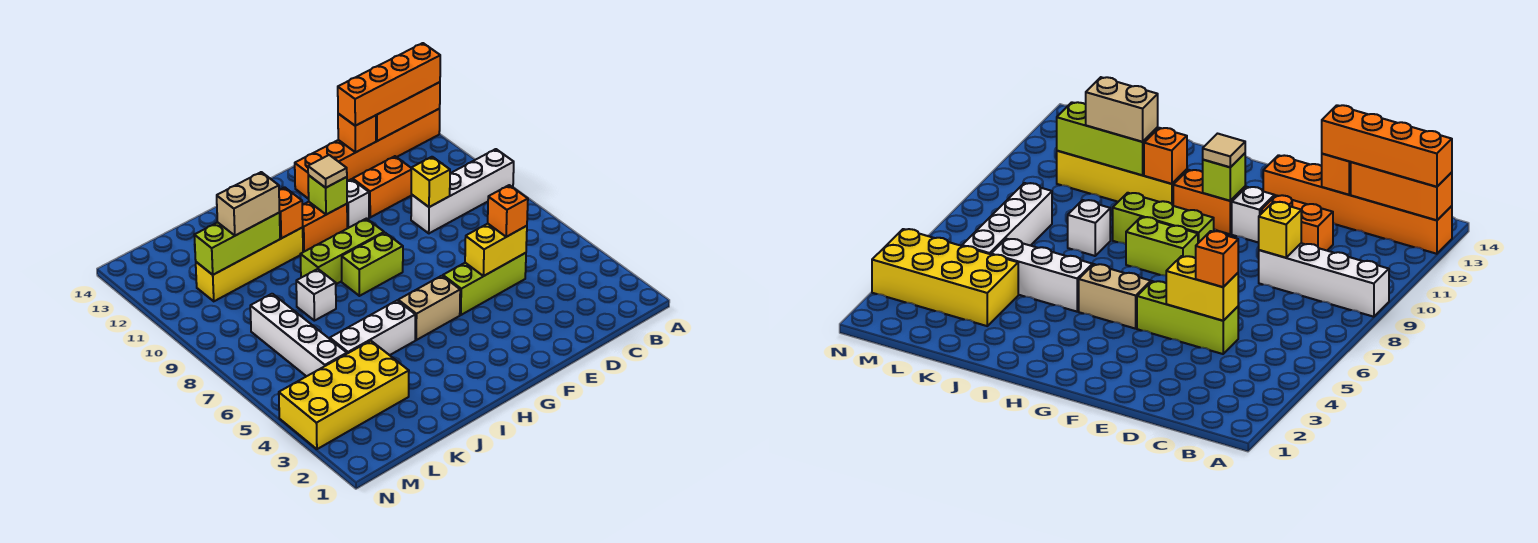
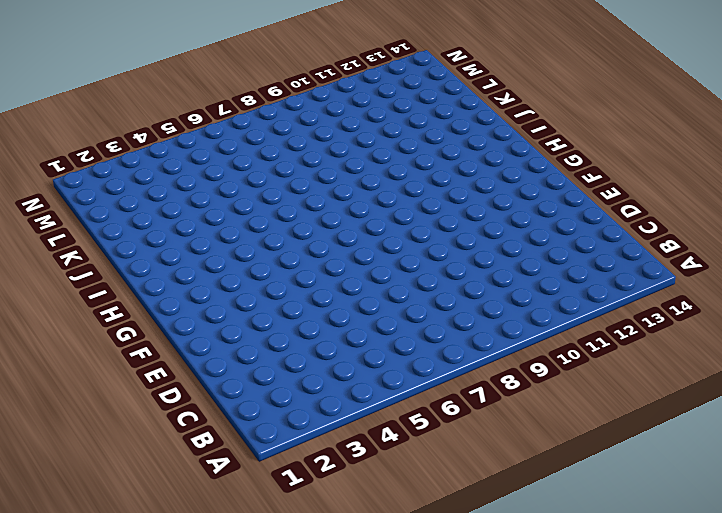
none -> white 1x4 brick [411,149,514,233]
none -> orange 1x6 brick [295,109,440,199]
none -> lime 1x3 brick [443,253,526,315]

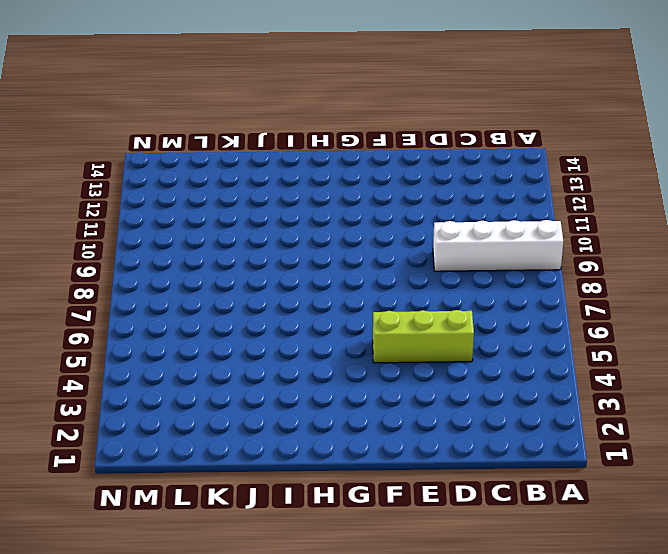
none -> orange 1x6 brick [295,109,440,199]
none -> orange 1x2 brick [353,156,411,217]
none -> white 1x1 brick [347,179,369,228]

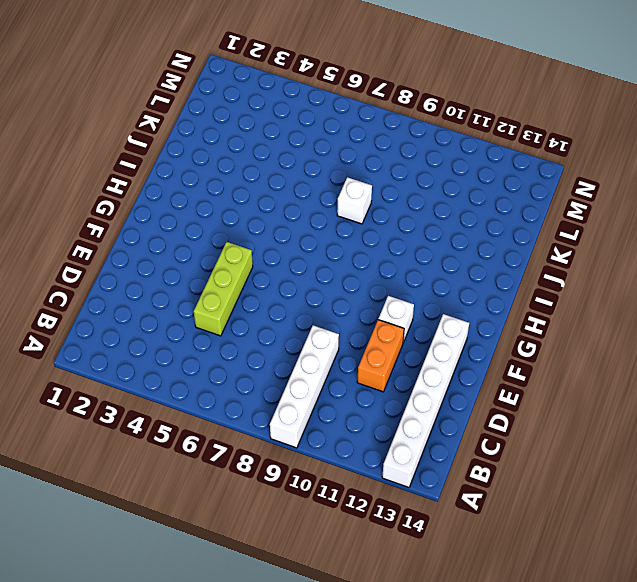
white 1x6 brick [382,314,469,487] -> orange 1x6 brick [295,109,440,199]
none -> tan 1x2 brick [398,276,460,340]
none -> lime 1x2 brick [342,233,403,296]
none -> lime 1x3 brick [300,219,384,284]

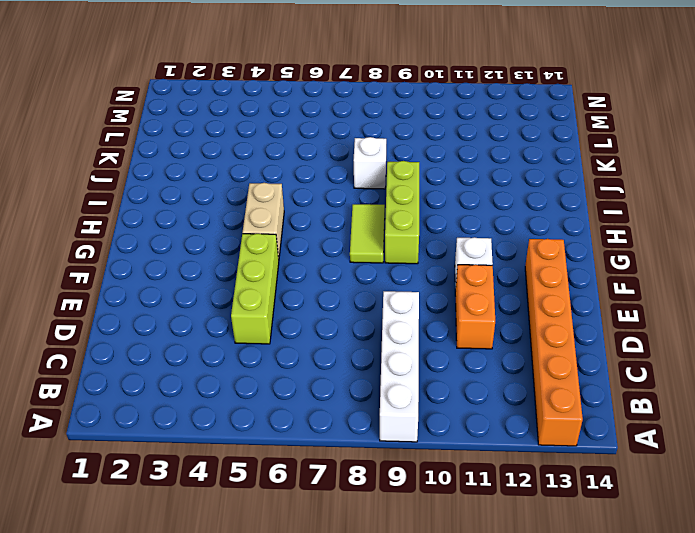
lime 1x2 tile [350,204,385,263] -> lime 1x2 brick [342,233,403,296]
none -> orange 1x2 brick [302,202,347,252]
none -> white 1x3 brick [330,301,415,355]
none -> yellow 1x4 brick [196,227,303,301]

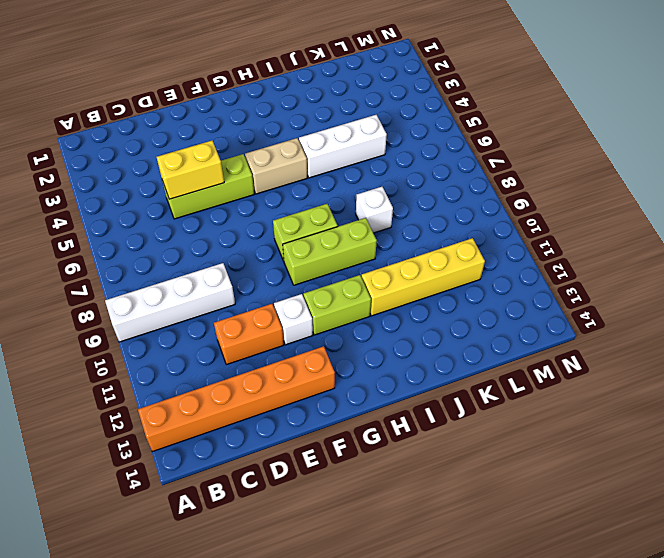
lime 1x2 brick [303,275,371,335] -> orange 1x2 brick [302,202,347,252]
none -> yellow 2x4 brick [279,341,409,449]
none -> white 1x4 brick [250,294,347,376]
none -> orange 1x3 brick [376,82,440,141]

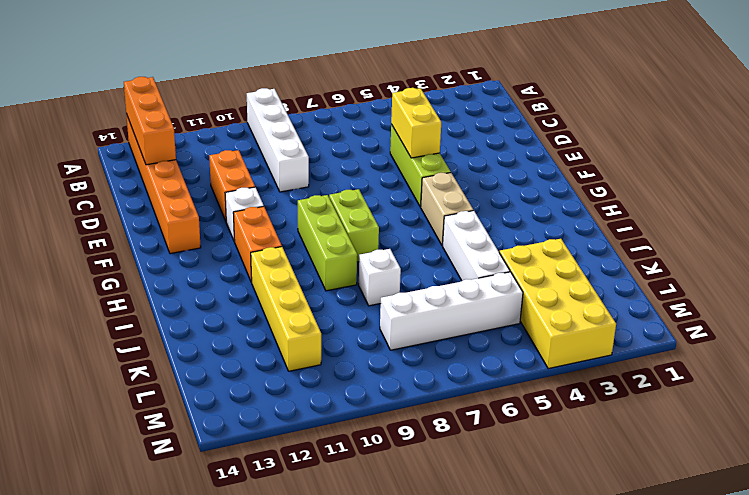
none -> yellow 1x1 brick [411,157,450,207]
none -> orange 1x1 brick [338,114,376,152]
none -> lime 1x1 brick [308,175,347,215]

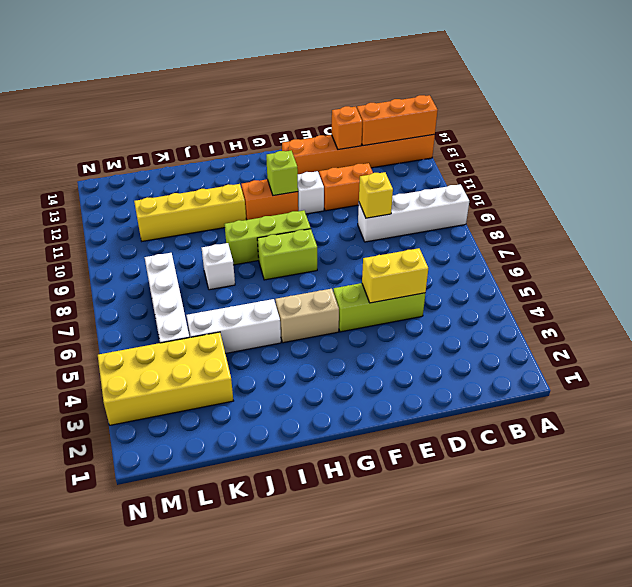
none -> orange 1x1 brick [279,187,303,238]
none -> lime 1x3 brick [194,213,280,275]
none -> orange 1x4 brick [338,43,440,126]

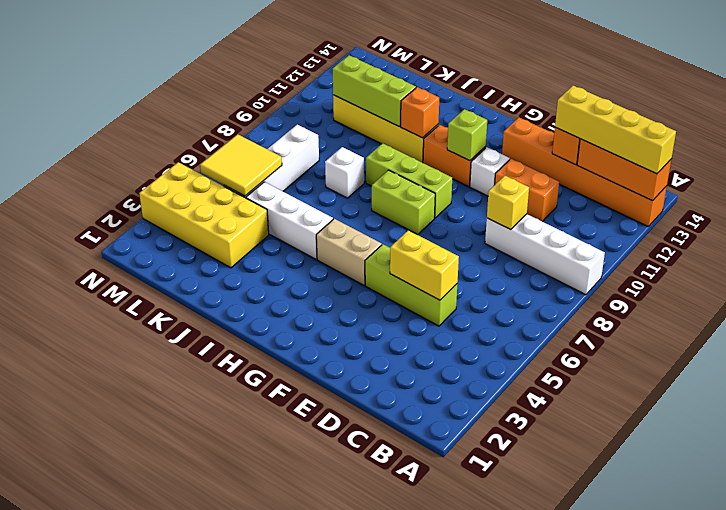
yellow 1x4 brick [555,86,676,174] -> orange 1x4 brick [338,43,440,126]
yellow 2x2 tile [200,134,282,196] -> none
none -> orange 1x1 brick [488,185,528,237]
none -> tan 1x1 tile [308,155,347,188]
none -> tan 1x2 brick [217,172,280,236]

